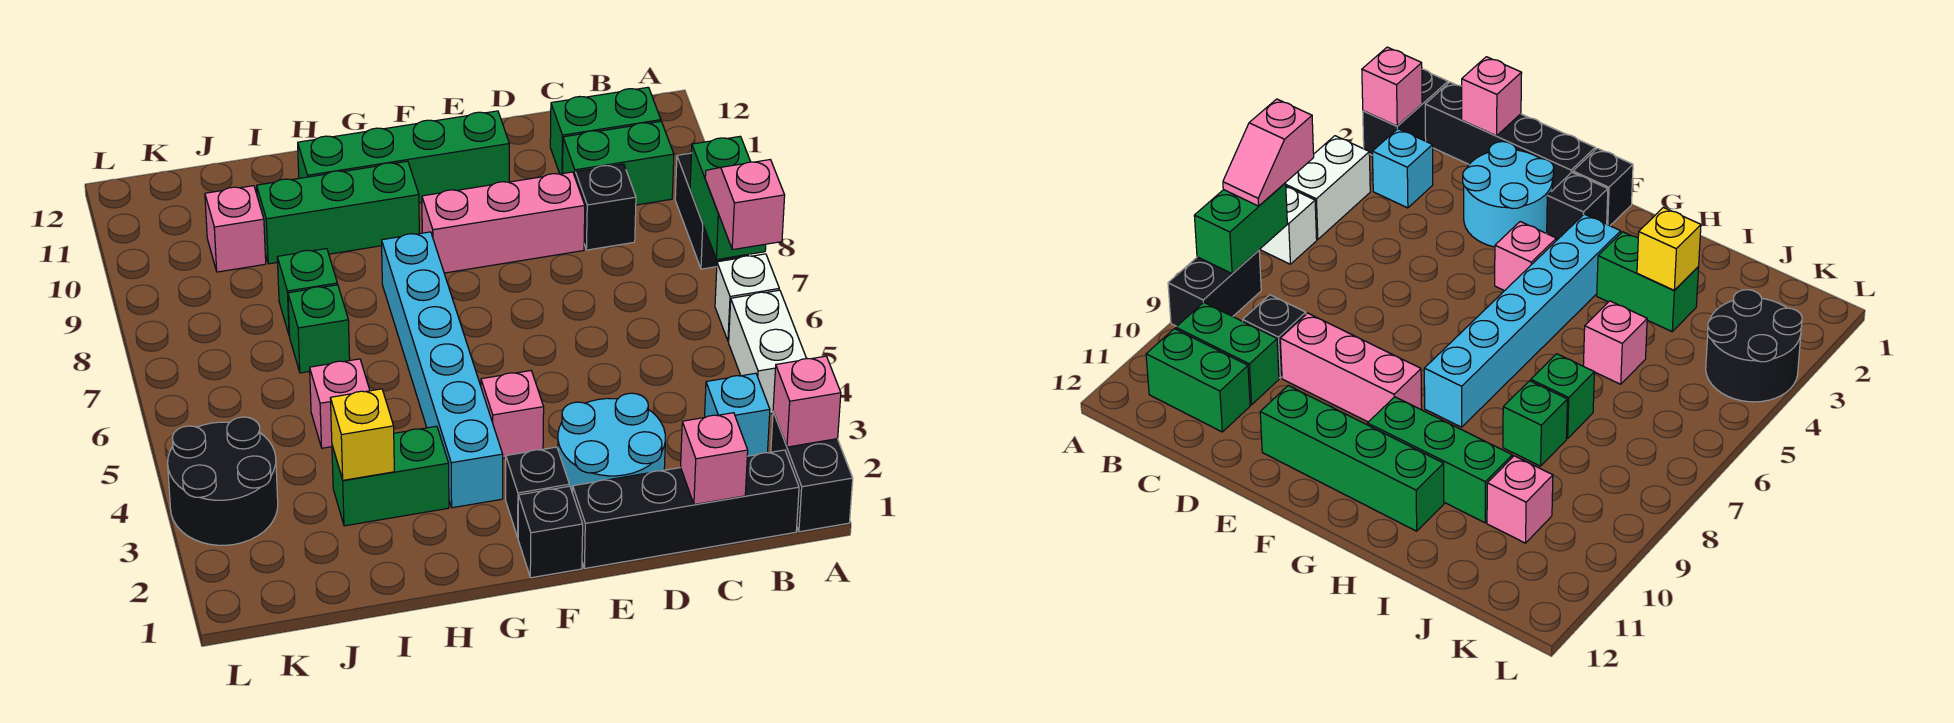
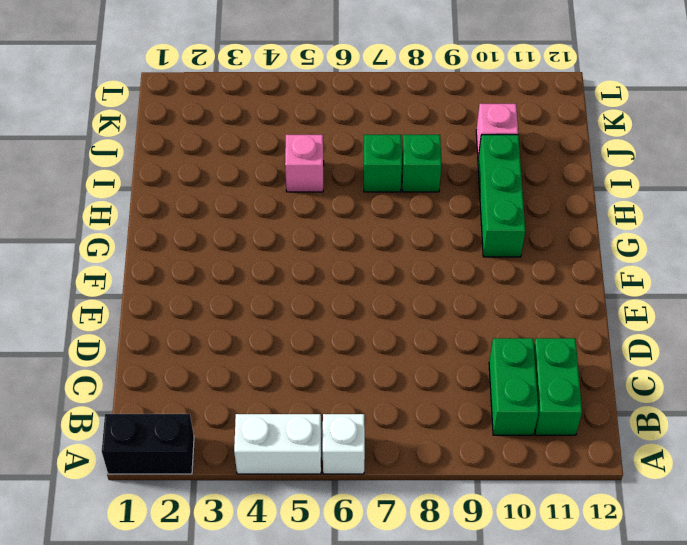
none -> black 1x2 brick [675,153,750,269]
none -> black 1x4 brick [573,450,799,568]
none -> cyan 1x1 brick [705,373,770,456]

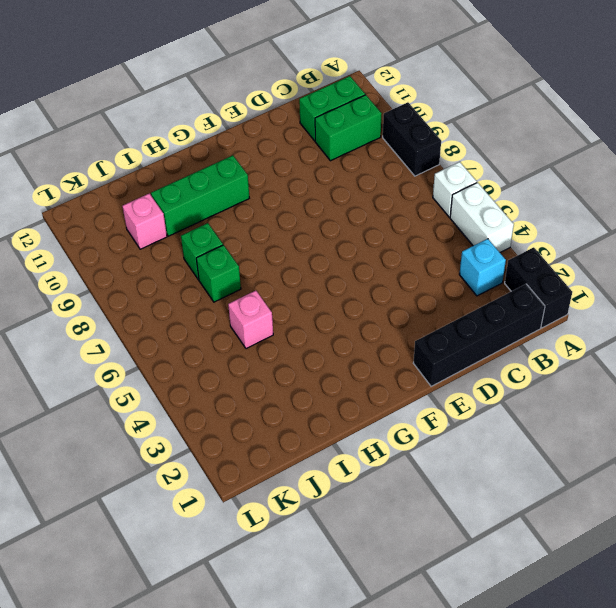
none -> black 1x1 brick [575,164,636,250]
none -> cyan 2x2 round brick [558,393,665,493]
none -> pink 1x3 brick [422,172,585,273]

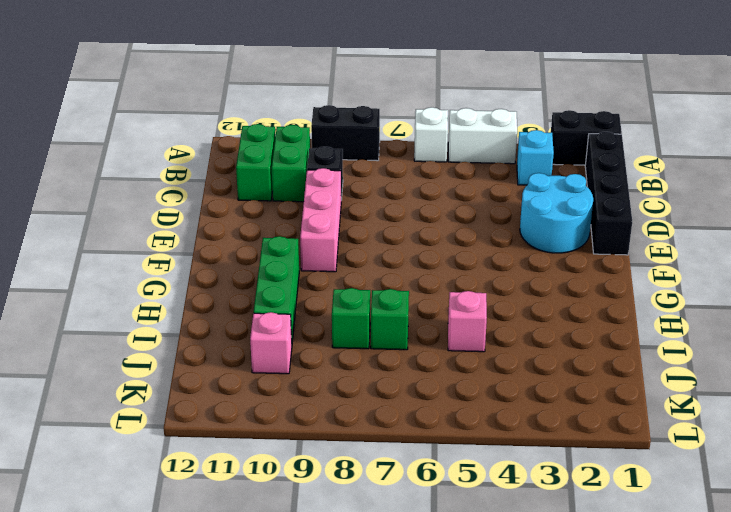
none -> green 1x4 brick [298,111,509,203]
none -> black 1x1 brick [518,486,583,578]
none -> black 1x1 brick [506,447,569,537]

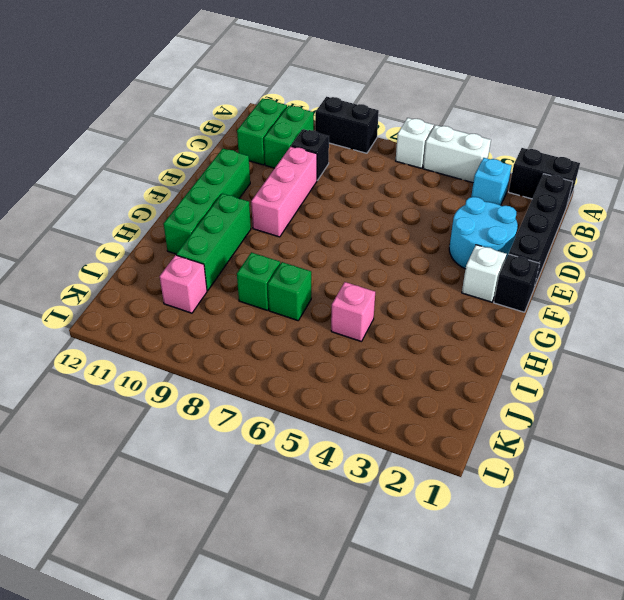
white 1x1 brick [462,245,507,302] -> black 1x1 brick [506,447,569,537]
none -> pink 1x1 brick [481,371,544,458]
none -> cyan 1x6 brick [382,232,503,508]
none -> green 1x2 brick [332,426,449,526]

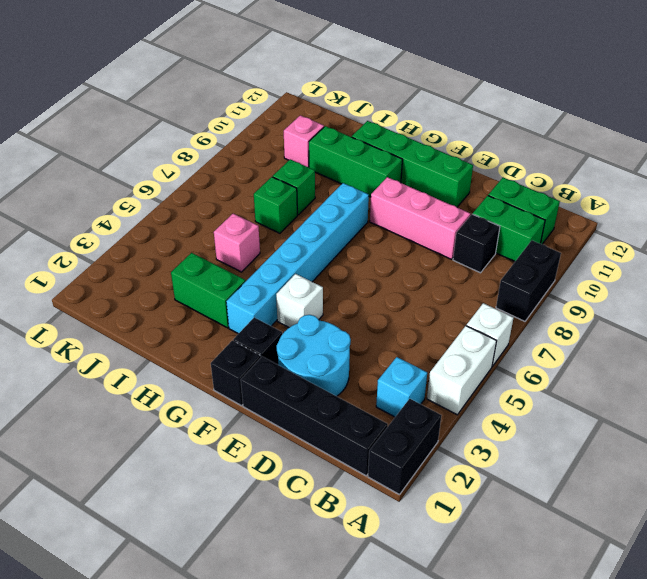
white 1x1 brick [276,274,323,328] -> pink 1x1 brick [481,371,544,458]
none -> black 2x2 round brick [168,417,278,545]
none -> pink 1x1 brick [773,356,841,447]
none -> green 1x2 brick [690,136,766,259]

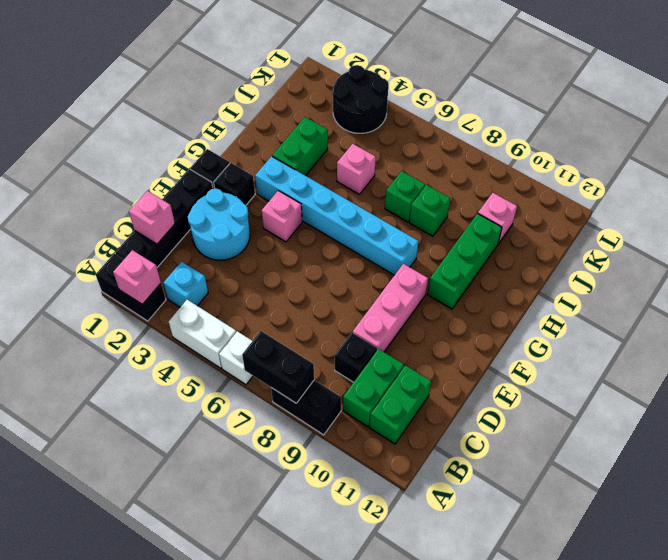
black 1x2 brick [242,331,314,403] -> green 1x2 brick [690,136,766,259]
none -> green 1x4 brick [298,111,509,203]
none -> yellow 1x1 brick [330,389,394,480]
none -> pink 1x2 slope [705,160,785,250]

